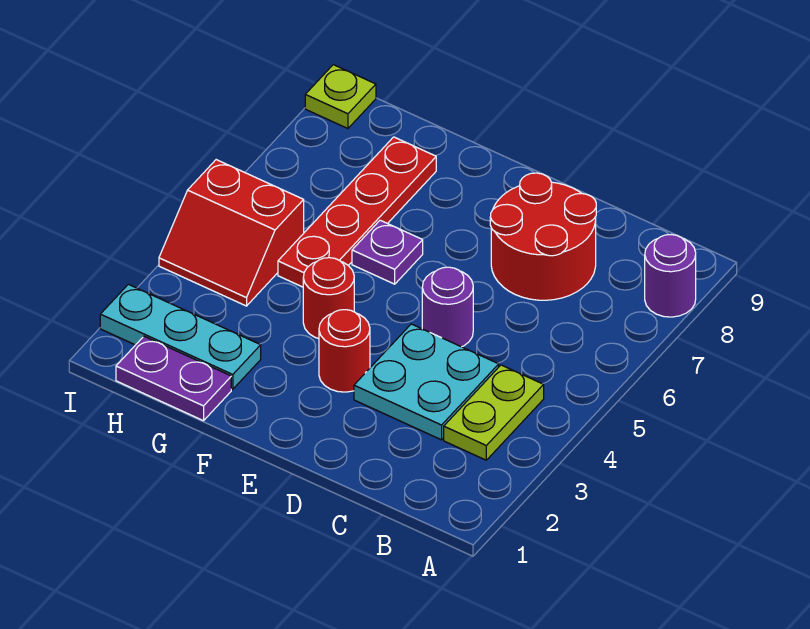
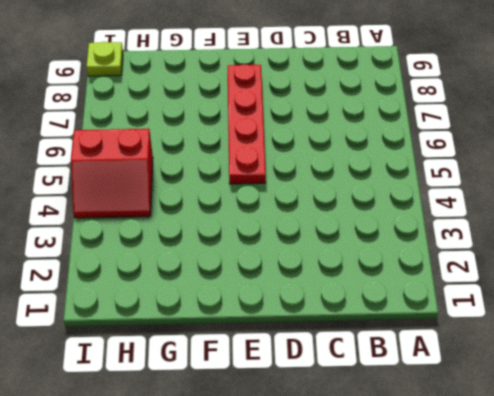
red 1x4 plate [228,64,266,184] -> red 1x4 plate moved to [278,137,436,287]
none -> purple 1x1 round brick [645,235,696,317]
none -> lime 1x2 plate [444,365,544,460]
none -> cyan 2x2 plate [354,324,499,440]

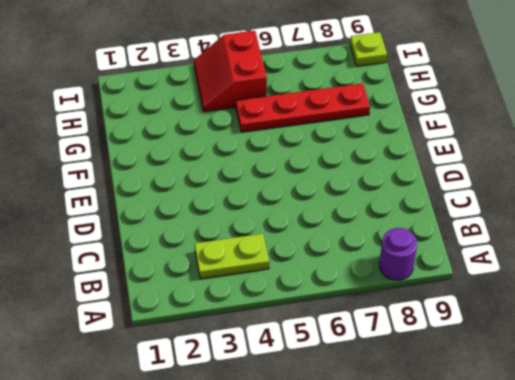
none -> cyan 2x2 plate [354,324,499,440]
none -> red 2x2 round brick [490,173,596,300]
none -> purple 1x1 round brick [422,267,473,347]

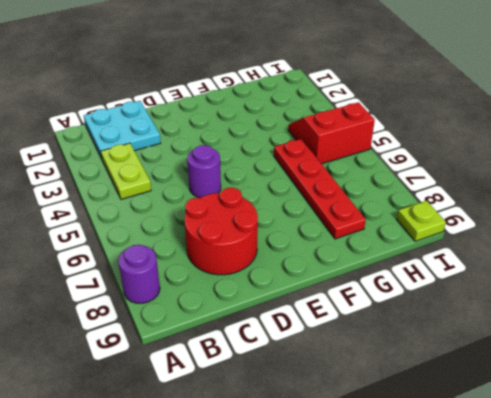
cyan 2x2 plate [84,101,161,158] -> cyan 2x2 plate moved to [354,324,499,440]
none -> red 1x1 round brick [319,310,370,392]
none -> red 1x1 round brick [303,258,354,339]
none -> purple 1x1 plate [352,220,423,284]

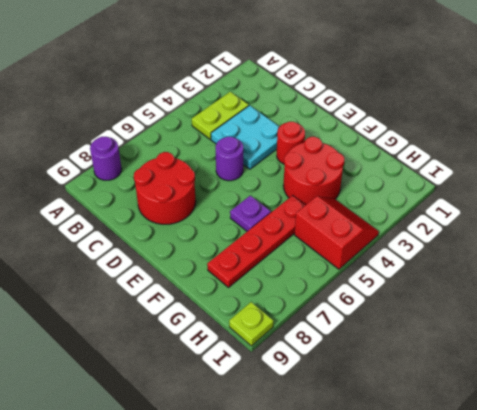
red 2x2 round brick [283,137,344,205] -> red 1x1 round brick [303,258,354,339]
none -> purple 1x2 plate [116,336,231,421]
none -> cyan 1x3 plate [100,284,261,389]

